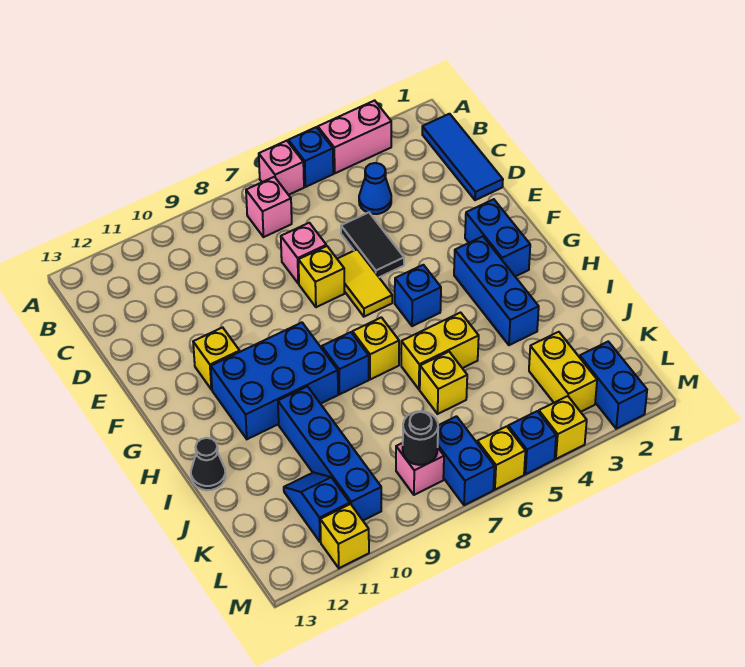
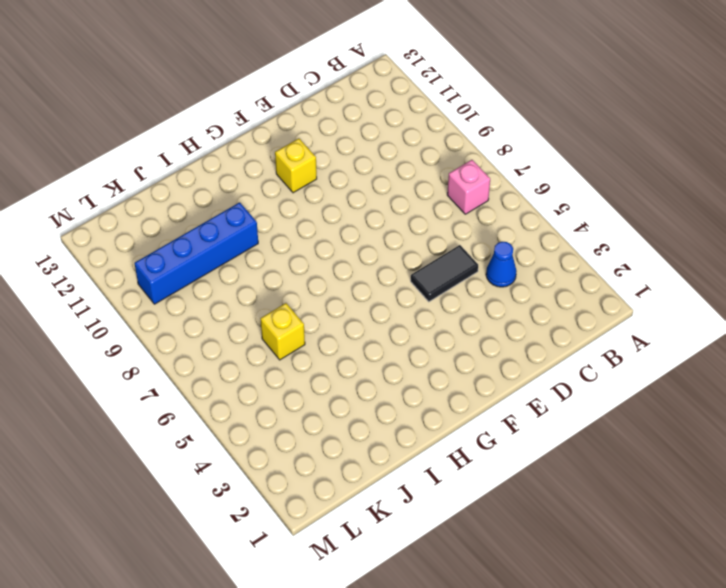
none -> pink 1x2 brick [318,100,391,173]
none -> blue 1x1 brick [288,127,333,187]
none -> pink 1x1 brick [259,141,304,195]
none -> blue 1x3 tile [422,114,503,200]

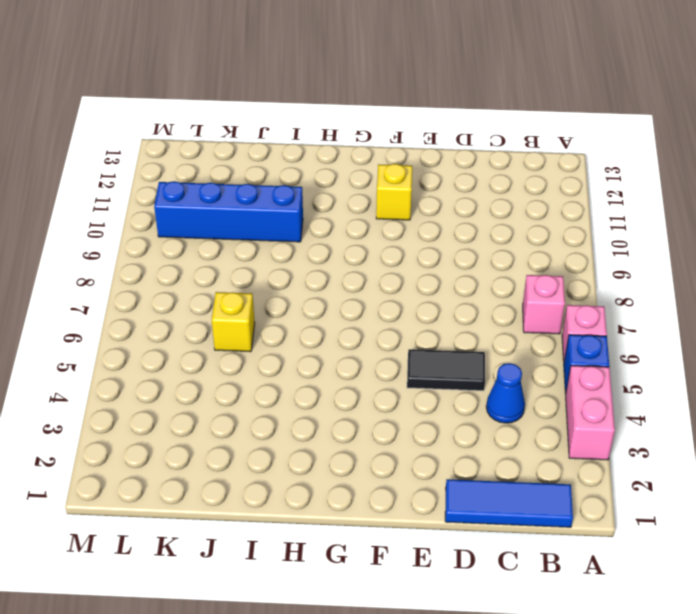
none -> pink 1x1 brick [281,223,326,284]
none -> yellow 1x2 tile [337,250,392,317]
none -> yellow 1x1 brick [298,246,345,307]
none -> blue 1x2 brick [465,199,530,277]

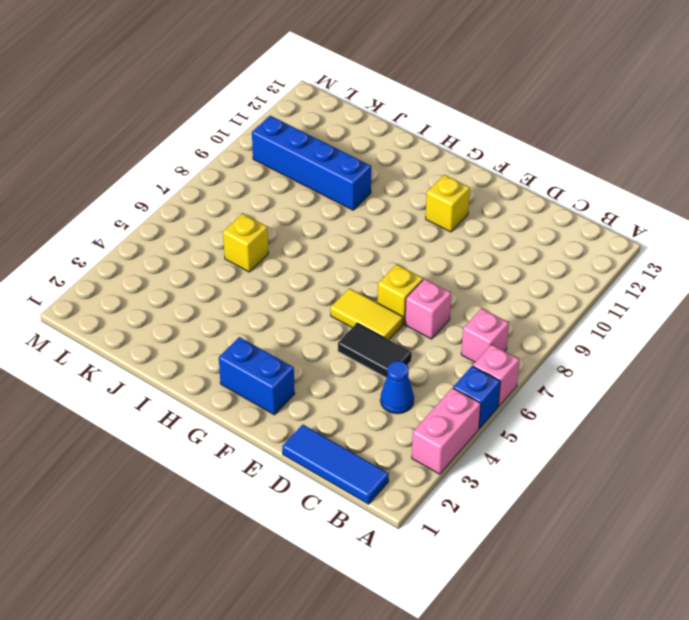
none -> blue 1x3 brick [454,236,539,345]
none -> blue 1x1 brick [395,265,441,326]
none -> blue 2x3 brick [211,323,338,439]
none -> yellow 1x1 brick [352,317,399,380]

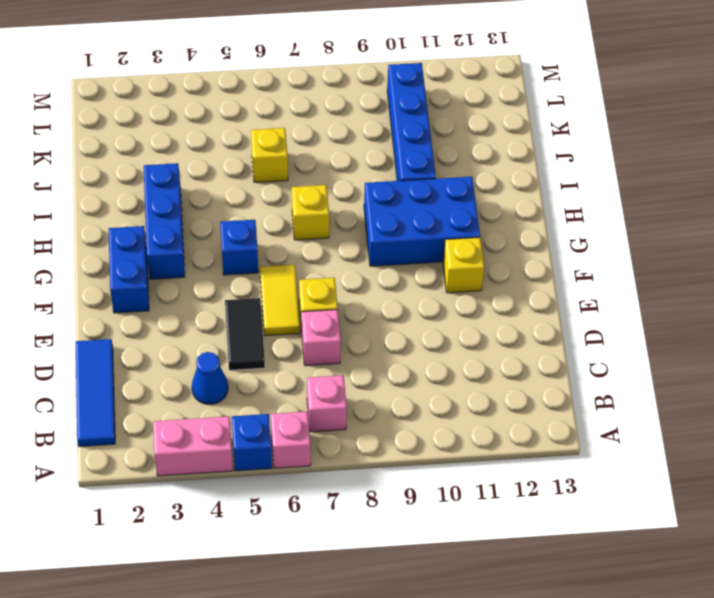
none -> blue 1x1 brick [322,332,369,394]
none -> yellow 1x2 brick [401,313,479,389]
none -> black 1x1 cone [191,438,225,490]
none -> yellow 1x2 brick [529,332,597,412]

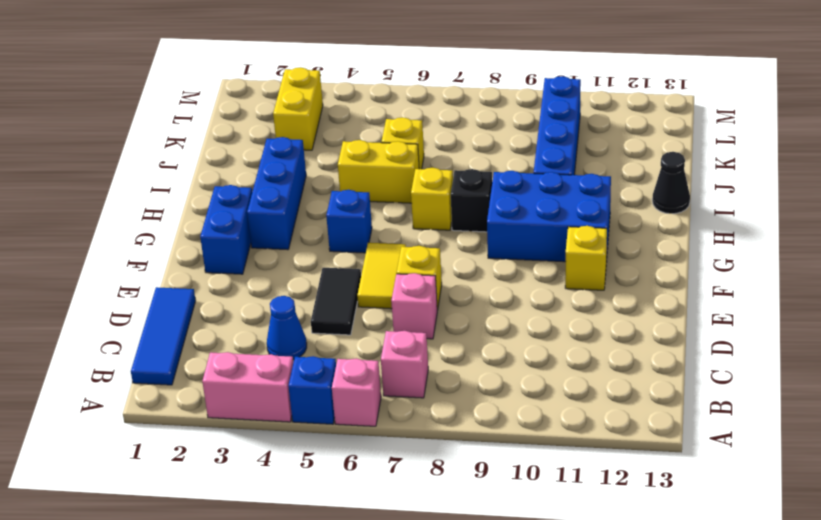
black 1x1 brick [451,169,492,232] -> blue 1x1 brick [322,332,369,394]
none -> blue 1x2 slope [284,472,350,542]
none -> blue 1x2 brick [580,342,647,429]
none -> blue 1x2 brick [438,416,495,505]
none -> pink 1x1 brick [396,443,444,495]

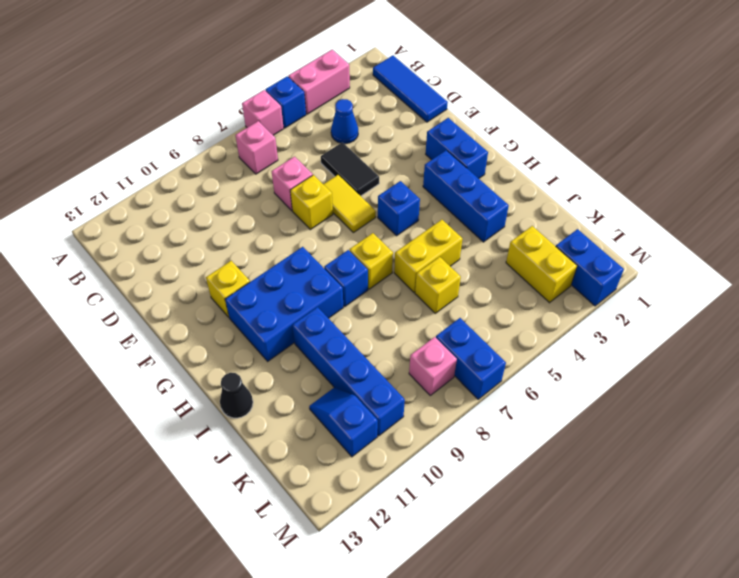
none -> yellow 1x1 brick [539,396,587,459]
none -> blue 1x1 brick [508,411,556,474]
none -> yellow 1x1 brick [477,426,525,490]
none -> yellow 1x1 brick [320,504,369,568]

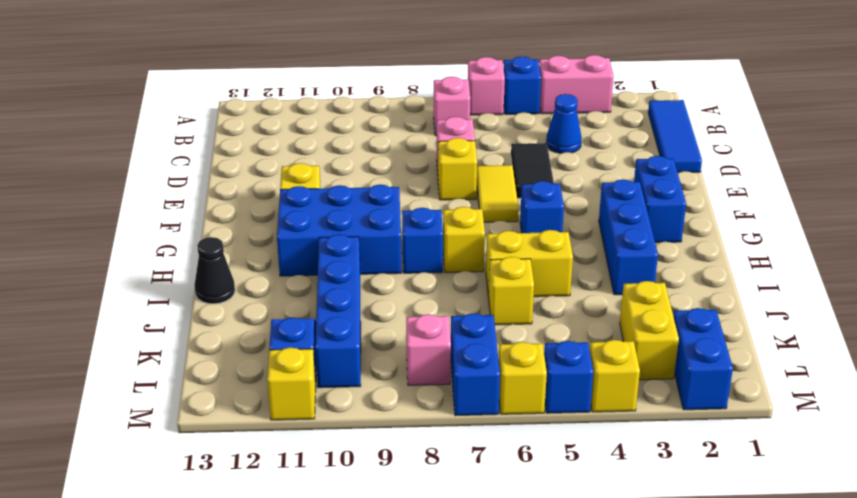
none -> black 1x1 round brick [403,411,438,465]

